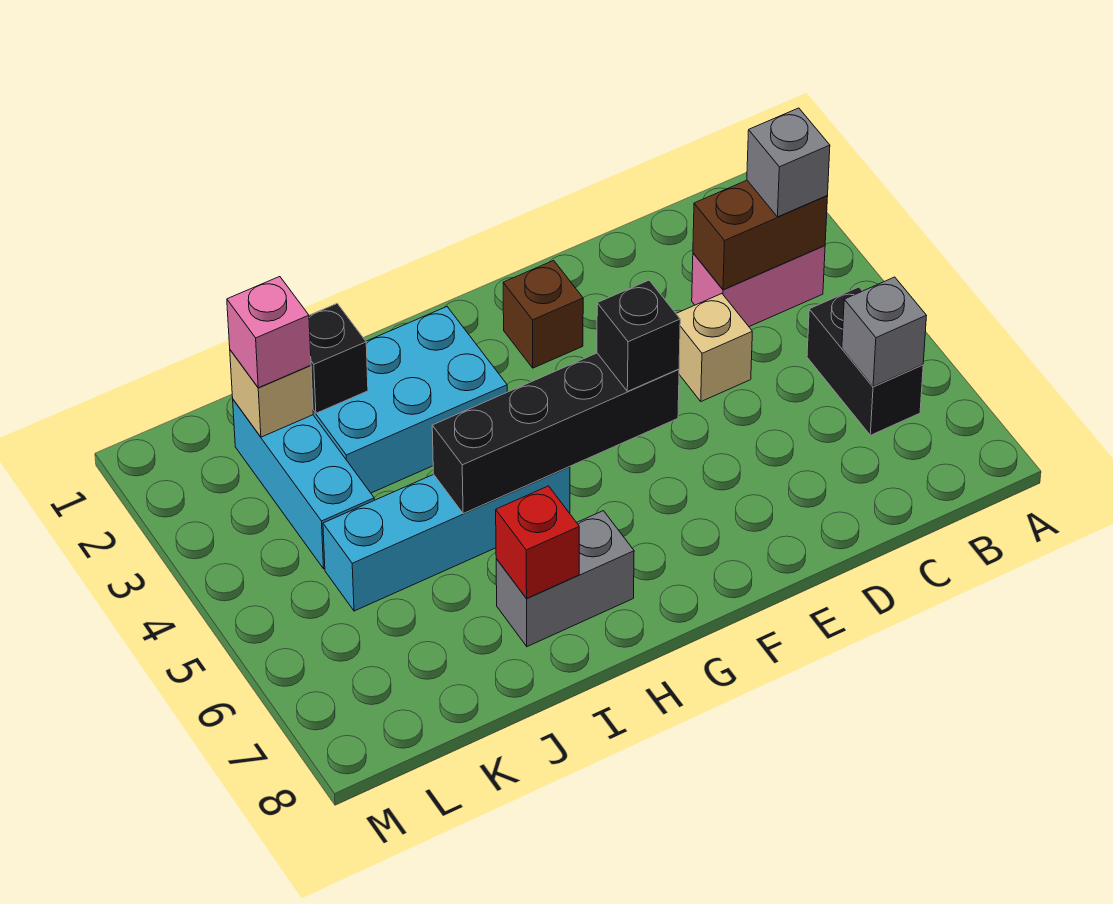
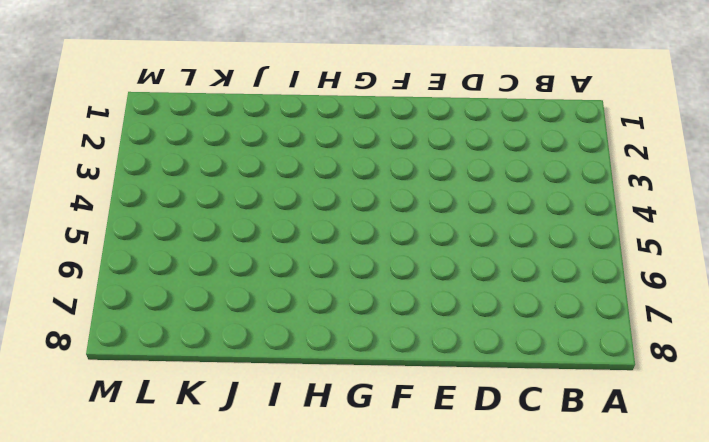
none -> pink 1x2 brick [692,246,825,327]
none -> black 1x2 brick [807,287,923,435]
none -> tan 1x1 brick [676,294,752,401]

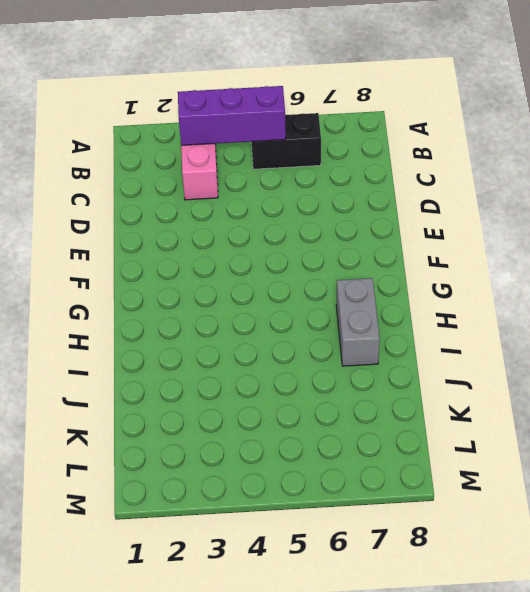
purple 1x3 brick [178,86,286,145] -> brown 1x2 brick [693,180,828,290]
none -> tan 1x1 brick [676,294,752,401]
none -> brown 1x1 brick [503,261,583,368]
none -> cyan 2x3 brick [313,307,507,493]

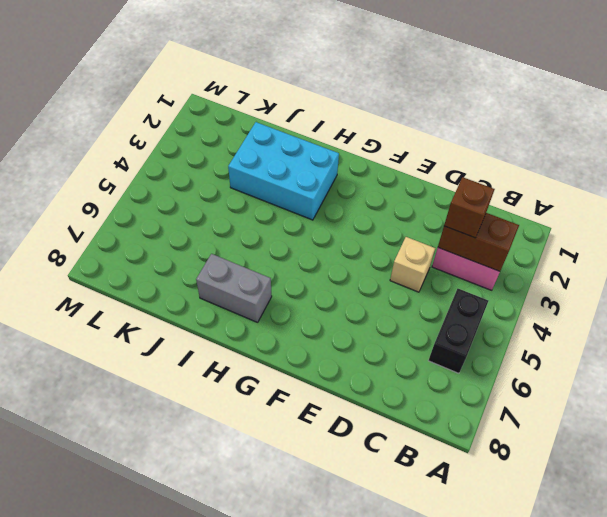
brown 1x1 brick [444,177,495,238] -> brown 1x1 brick moved to [503,261,583,368]
none -> cyan 1x4 brick [323,467,570,611]
none -> cyan 1x3 brick [233,400,374,569]
none -> grey 1x1 brick [842,277,927,387]

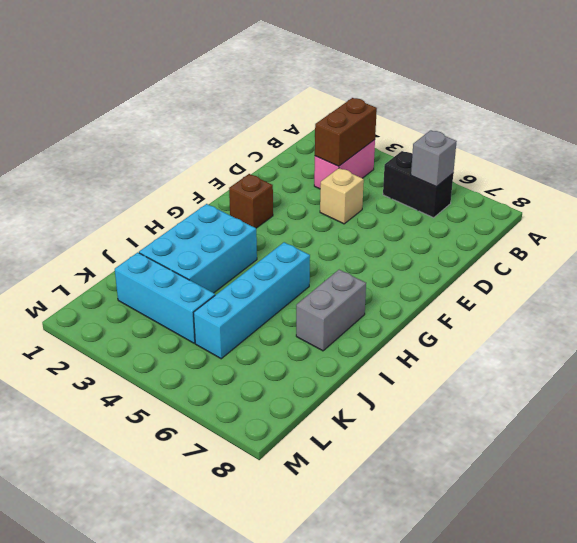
none -> black 1x4 brick [432,353,679,514]
none -> red 1x1 brick [496,486,579,598]
none -> black 1x1 brick [309,304,368,413]

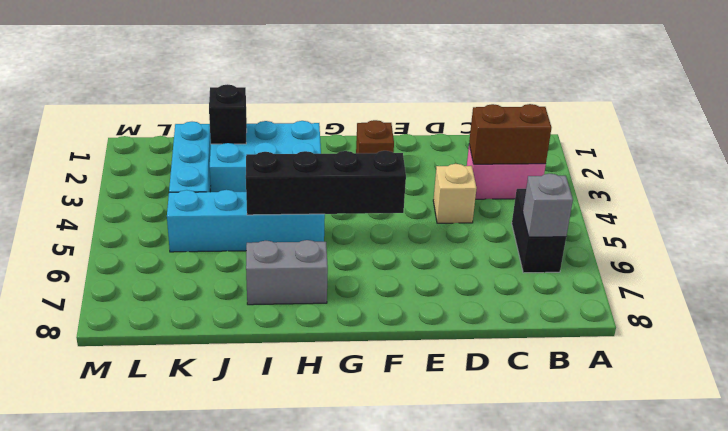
none -> red 1x1 brick [496,486,579,598]
none -> tan 1x1 brick [230,350,313,437]
none -> grey 1x1 brick [747,108,830,217]

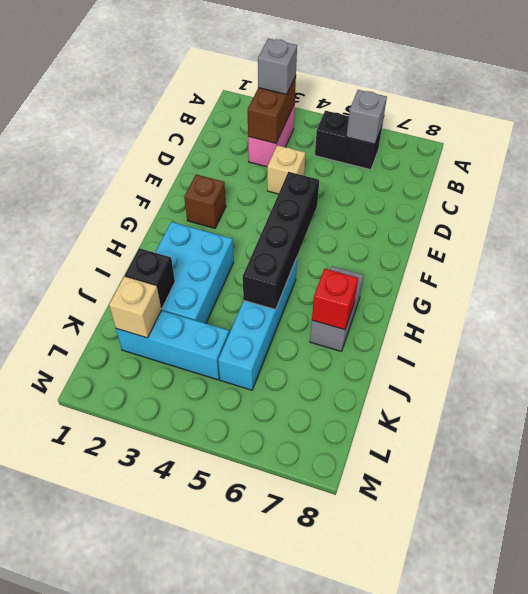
none -> black 1x1 brick [597,280,680,392]
none -> pink 1x1 brick [227,277,311,388]

